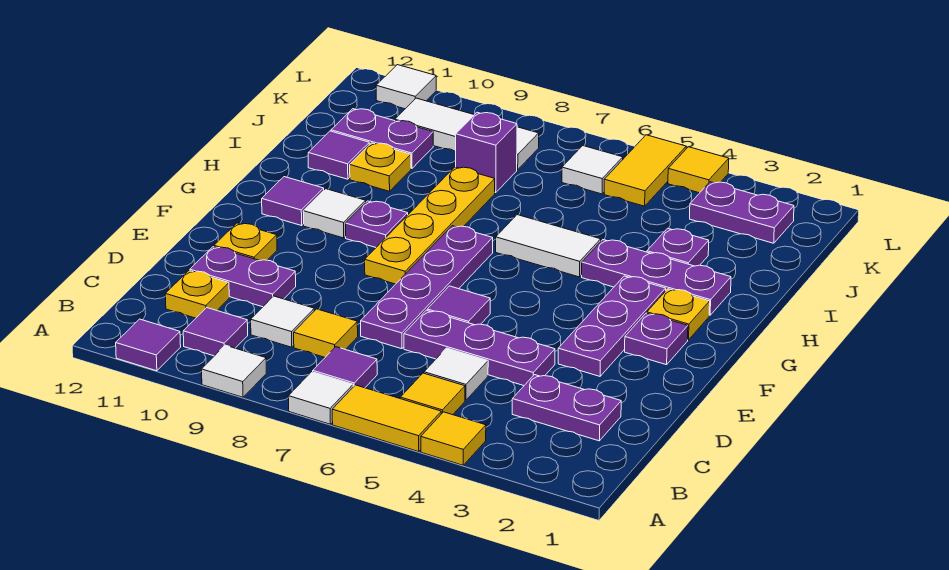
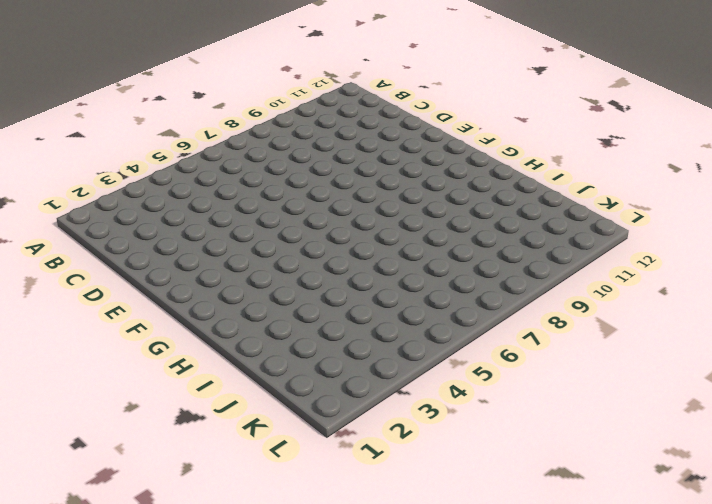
none -> yellow 1x1 tile [421,412,486,465]
none -> yellow 1x2 tile [332,385,441,452]
none -> white 1x1 tile [288,372,353,424]
none -> white 1x1 tile [202,345,266,397]

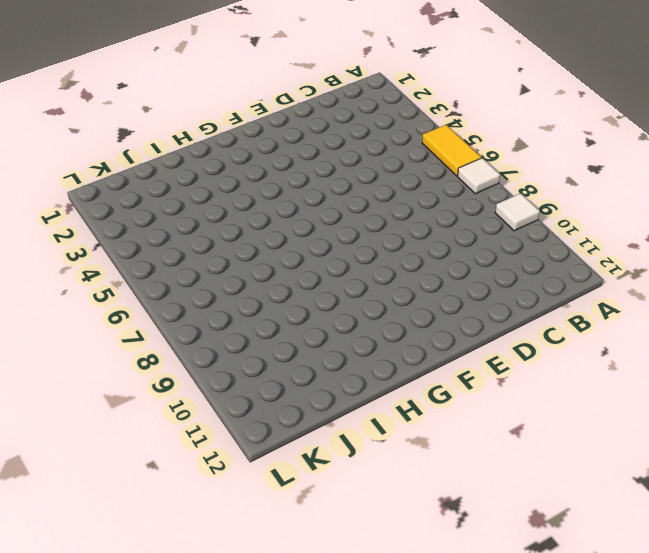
none -> yellow 1x1 tile [421,412,486,465]
none -> purple 1x1 tile [116,319,181,371]
none -> yellow 1x1 tile [400,373,465,415]
none -> purple 1x1 tile [313,347,377,388]

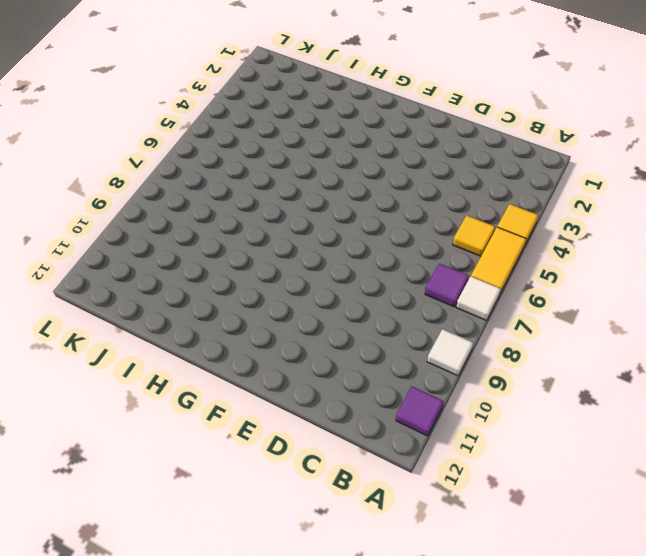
none -> purple 1x1 tile [183,308,248,356]
none -> purple 1x2 plate [512,375,621,441]
none -> white 1x1 tile [424,348,488,400]
none -> yellow 1x1 tile [294,309,358,357]

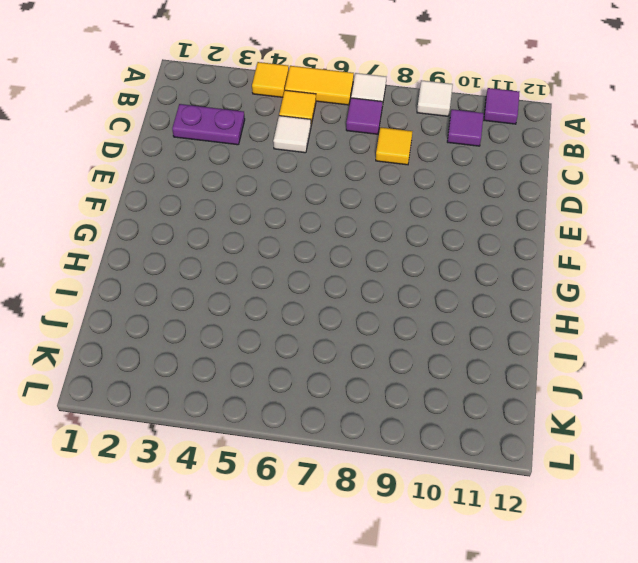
none -> white 1x1 tile [251,296,314,347]
none -> yellow 1x1 plate [165,271,229,318]
none -> purple 1x3 plate [404,310,555,386]
none -> purple 1x4 plate [361,226,493,349]

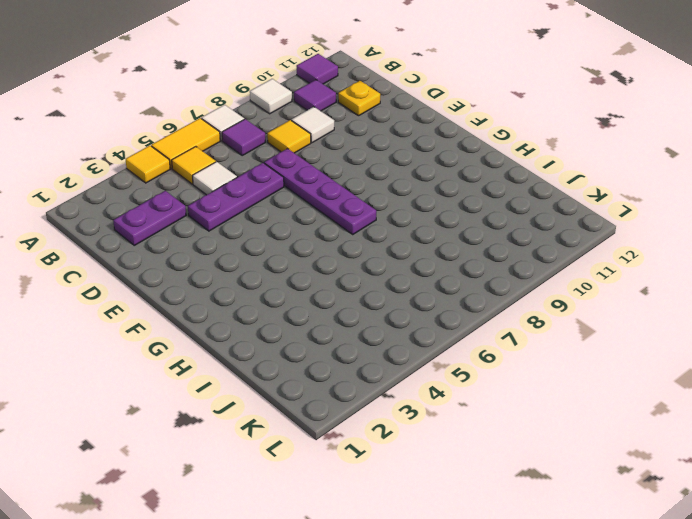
none -> purple 1x2 plate [190,247,296,307]
none -> purple 1x3 plate [558,276,666,376]
none -> purple 1x1 tile [427,286,490,325]
none -> yellow 1x1 plate [214,223,277,261]

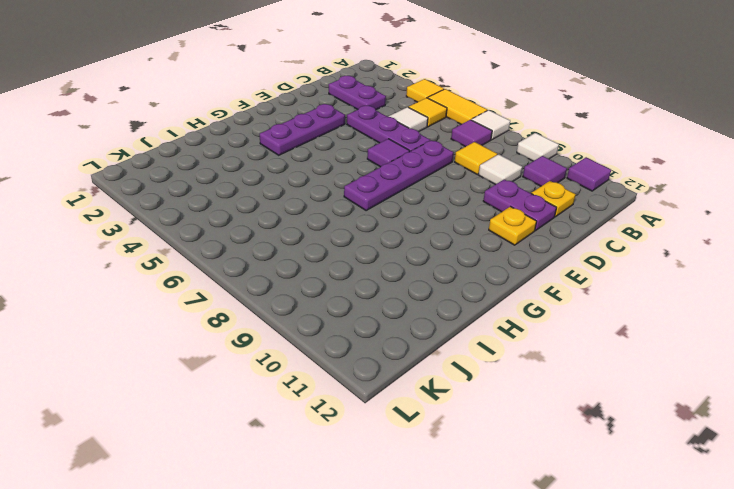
none -> purple 1x1 plate [625,313,688,365]
none -> yellow 1x4 plate [365,167,495,284]
none -> yellow 1x1 plate [647,289,710,340]
none -> purple 1x1 plate [346,201,408,247]

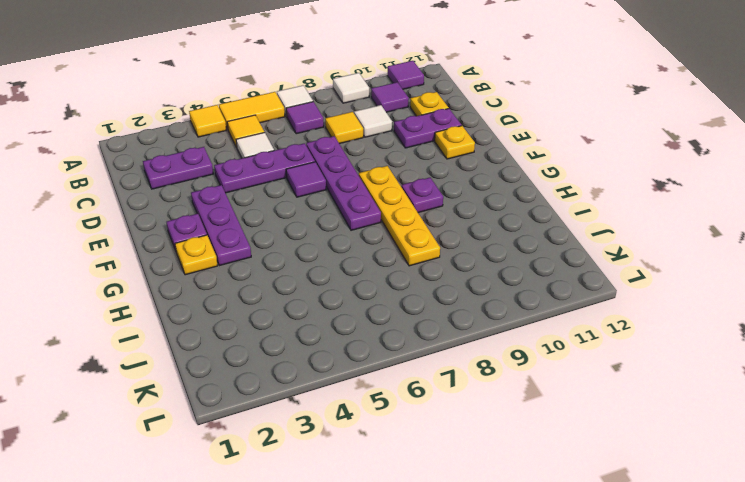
none -> white 1x1 tile [303,189,366,238]
none -> purple 1x1 tile [262,177,324,226]
none -> purple 1x3 plate [582,240,731,315]
none -> white 1x2 tile [496,215,601,277]

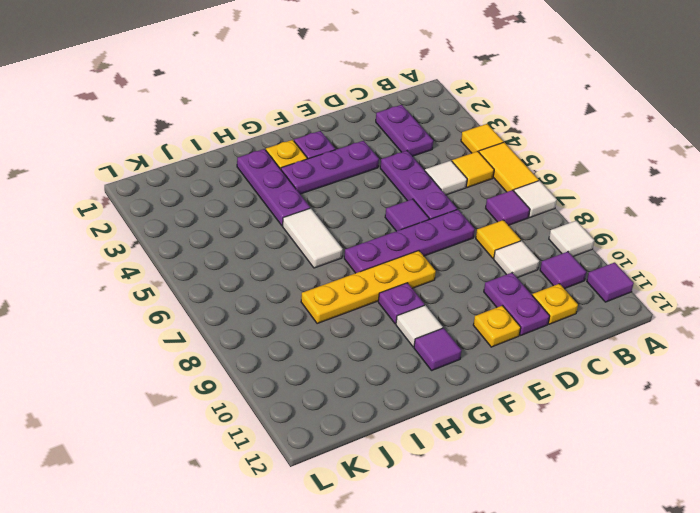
none -> purple 1x1 plate [647,228,709,266]
none -> yellow 1x1 plate [350,143,411,191]
none -> purple 1x1 tile [308,131,369,179]
none -> purple 1x1 brick [456,112,517,193]

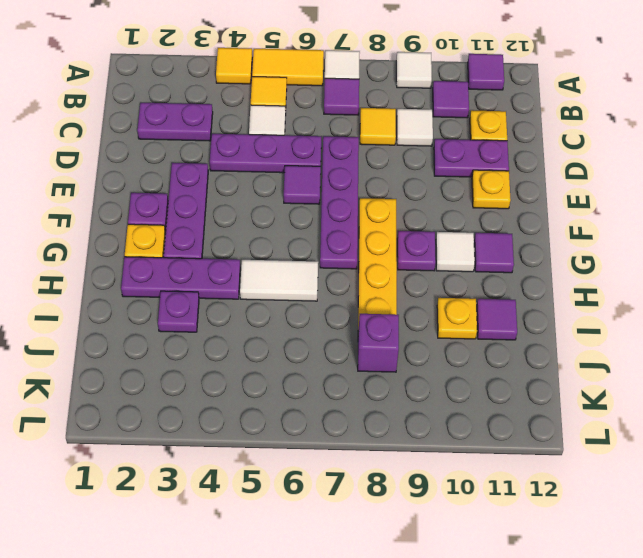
none -> purple 1x2 plate [331,109,433,168]
none -> purple 1x2 plate [690,182,794,243]
none -> yellow 1x2 tile [604,135,686,206]
none -> white 1x1 tile [562,146,623,194]

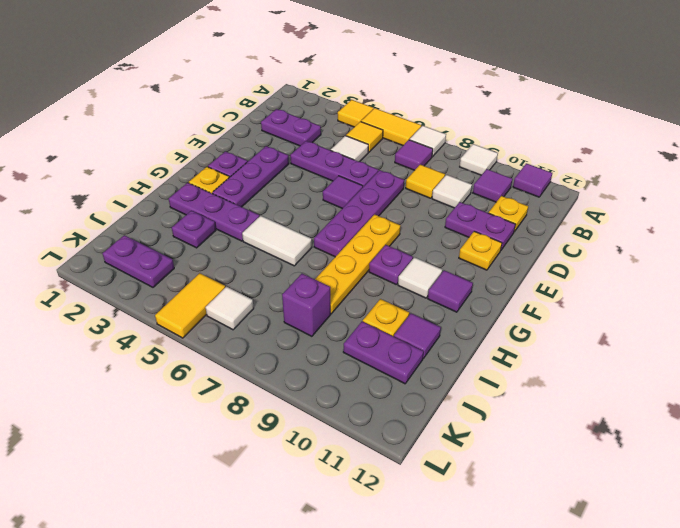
none -> white 1x3 tile [395,98,539,170]
none -> yellow 1x1 tile [668,147,729,193]
none -> white 1x1 tile [376,65,436,109]

